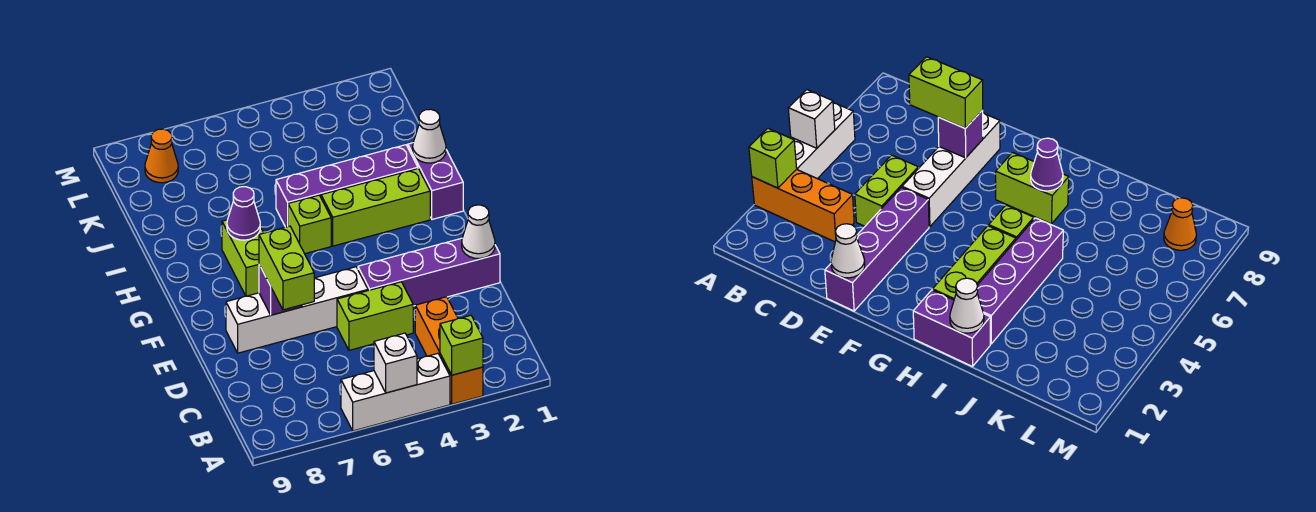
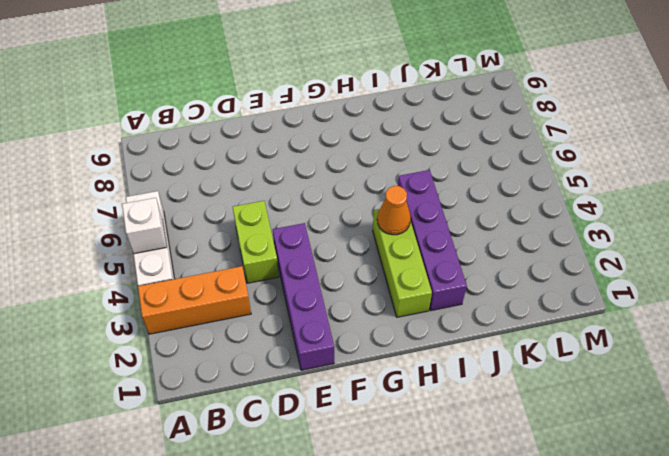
orange 1x1 cone [377,186,411,235] -> orange 1x1 cone moved to [145,129,178,183]
none -> white 1x4 brick [226,267,368,353]
none -> lime 1x2 brick [222,220,264,296]
none -> purple 1x2 brick [408,143,463,219]

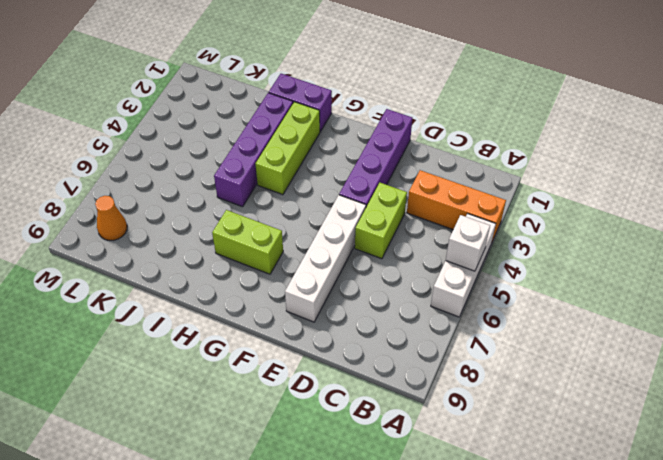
none -> lime 1x1 brick [288,195,331,254]
none -> lime 1x1 brick [440,315,483,375]
none -> white 1x1 cone [462,205,495,259]

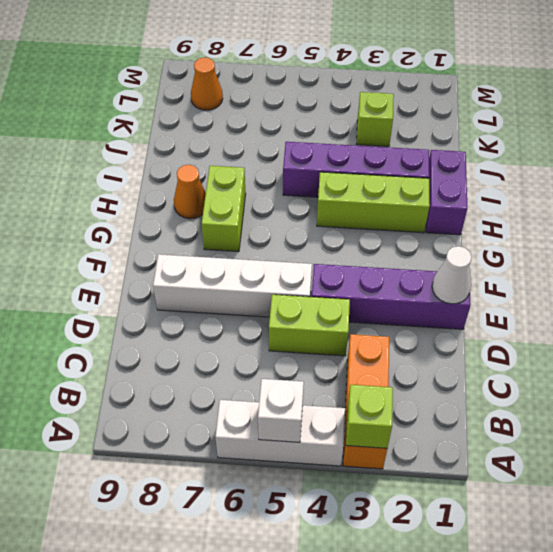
orange 1x1 cone [174,165,206,219] -> none
lime 1x1 brick [357,92,394,146] -> lime 1x1 brick moved to [288,195,331,254]
none -> purple 1x1 brick [259,265,302,315]
none -> purple 1x1 cone [227,187,260,240]
none -> white 1x1 cone [413,109,446,163]

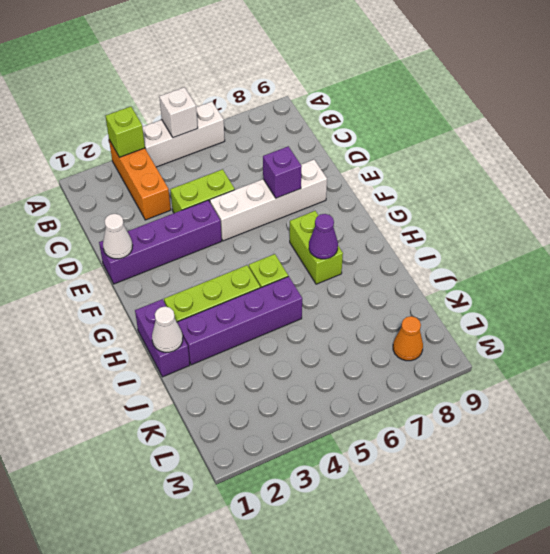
none -> lime 1x2 brick [259,226,314,310]

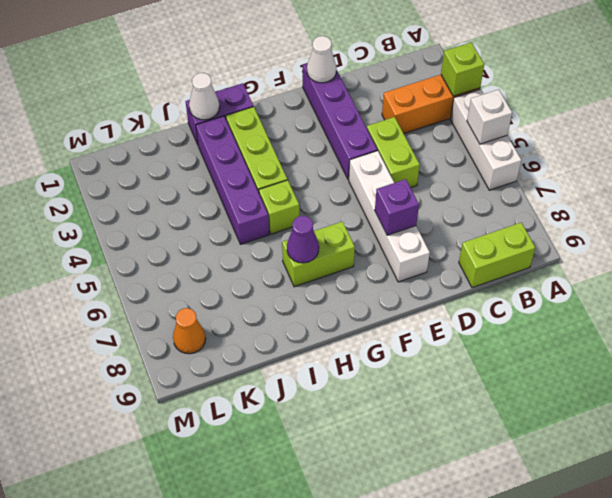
lime 1x2 brick [459,223,535,288] -> lime 1x2 brick moved to [259,226,314,310]

